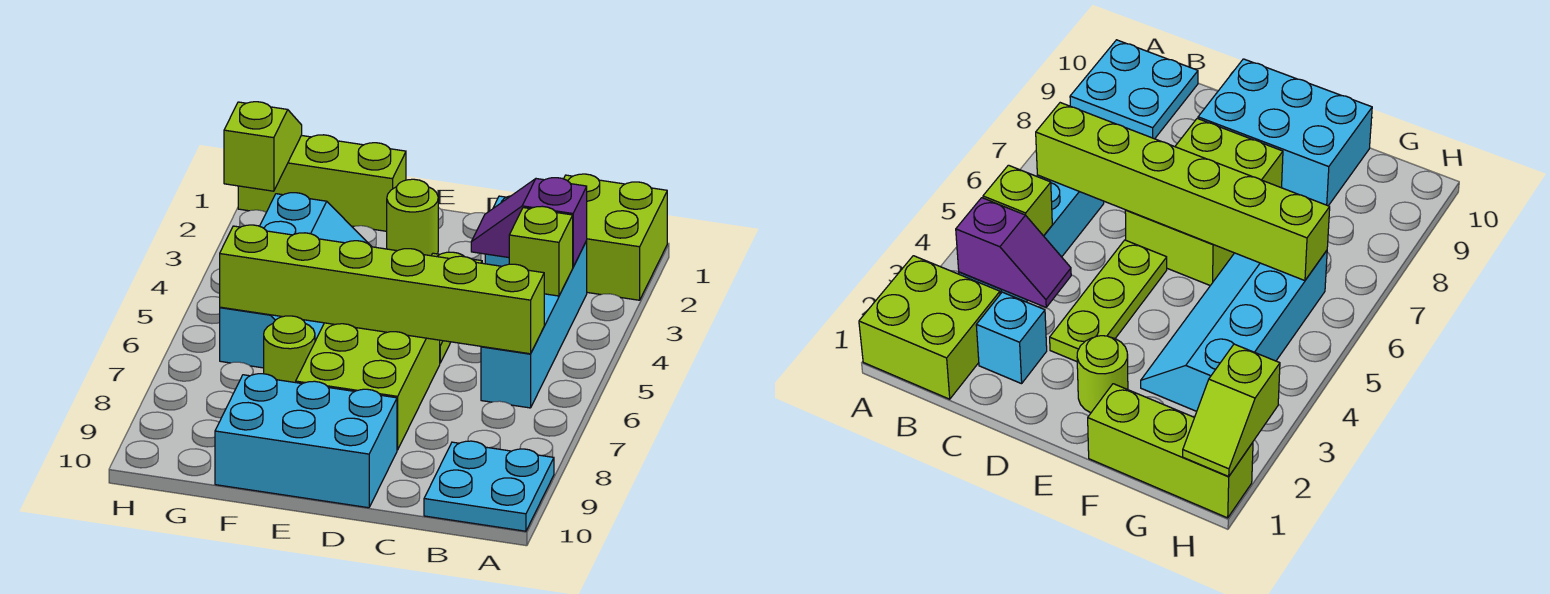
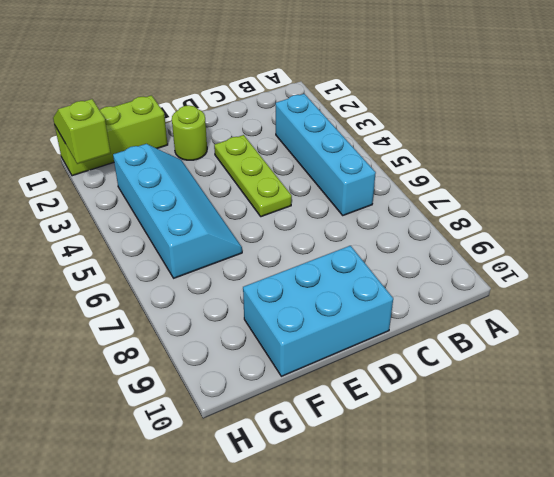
none -> lime 2x2 brick [564,174,667,300]
none -> cyan 2x2 plate [424,441,554,531]
none -> cyan 1x1 brick [976,292,1047,384]

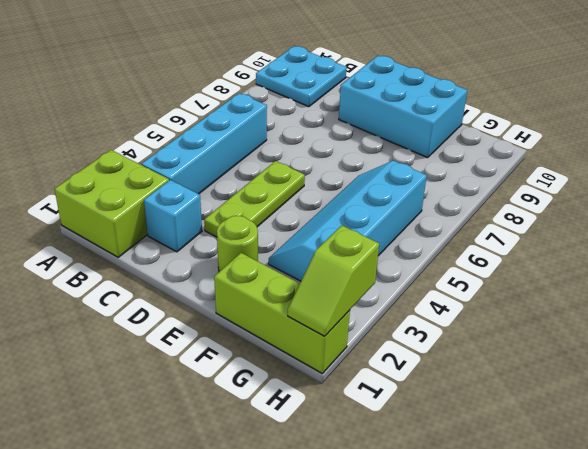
none -> lime 2x3 brick [296,323,440,450]
none -> lime 1x1 round brick [264,316,315,383]
none -> purple 1x2 slope [471,178,587,266]

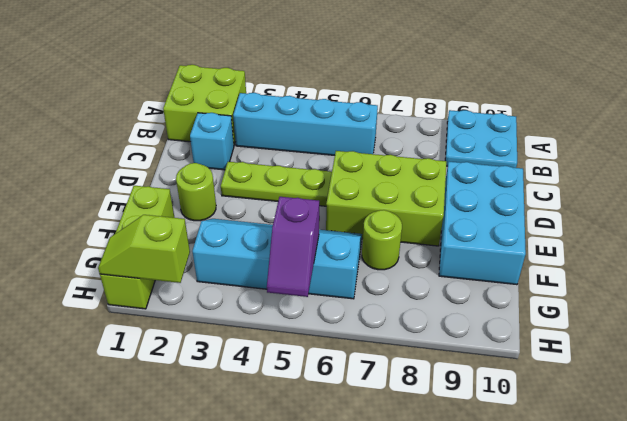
purple 1x2 slope [267,197,319,297] -> purple 1x2 slope moved to [471,178,587,266]
none -> lime 1x1 brick [509,206,573,296]
none -> lime 1x6 brick [220,225,544,354]

